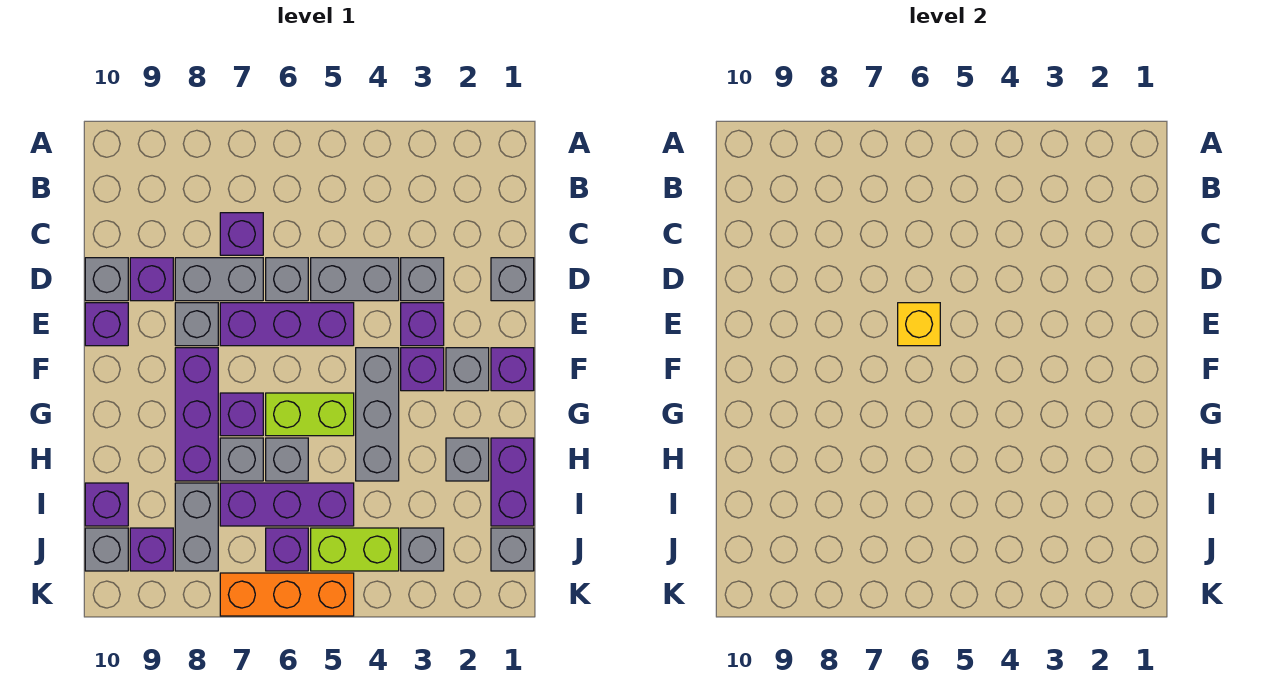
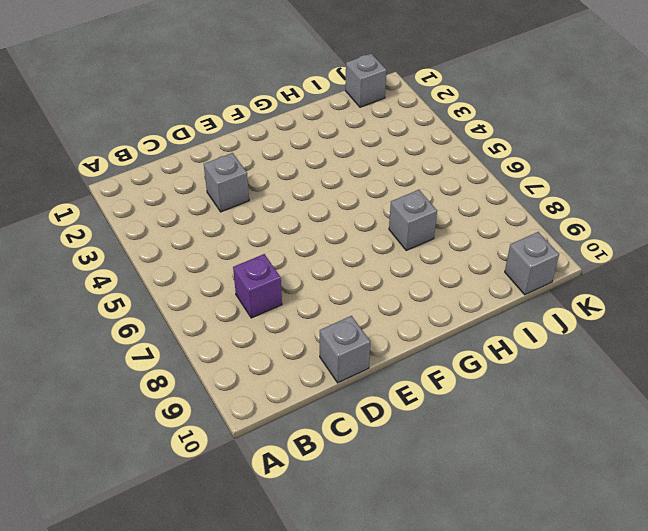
none -> grey 1x1 brick [491,258,534,301]
none -> grey 1x2 brick [311,258,399,301]
none -> grey 1x1 brick [266,258,308,301]
none -> grey 1x2 brick [175,258,263,301]

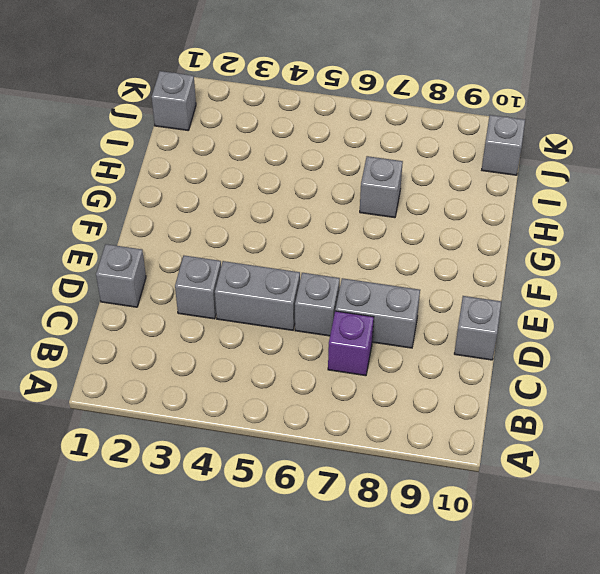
none -> purple 1x1 brick [130,258,173,301]
none -> purple 1x1 brick [401,303,444,346]
none -> purple 1x3 brick [220,303,354,346]
none -> grey 1x1 brick [175,303,218,346]

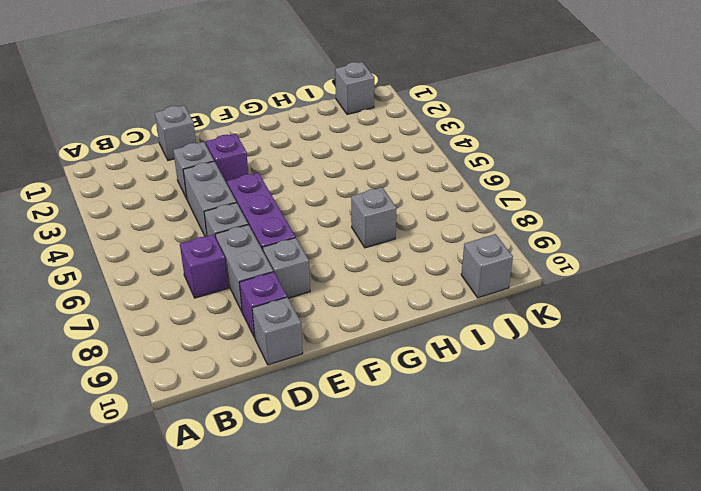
none -> purple 1x1 brick [85,303,128,346]
none -> purple 1x1 brick [491,348,534,391]
none -> grey 1x1 brick [446,348,489,391]
none -> purple 1x1 brick [401,348,444,391]

